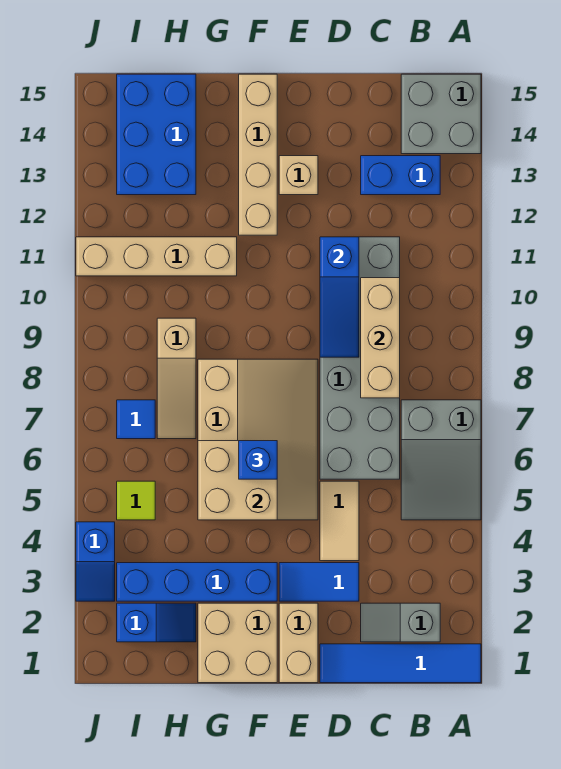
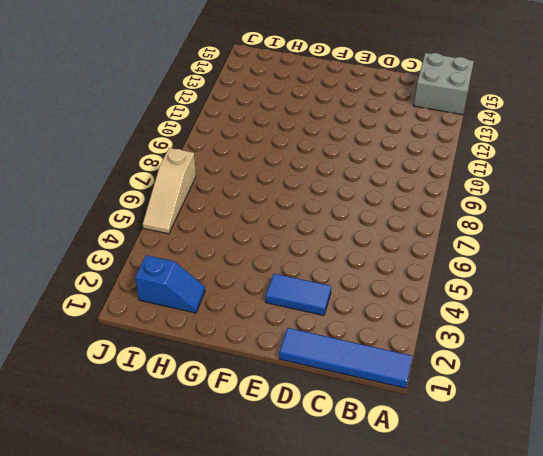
tan 1x3 slope [143,148,196,234] -> tan 1x3 slope moved to [157,318,196,439]
none -> grey 2x3 slope [401,400,481,520]
none -> grey 1x2 slope [361,603,440,642]
none -> blue 1x2 brick [361,156,440,195]

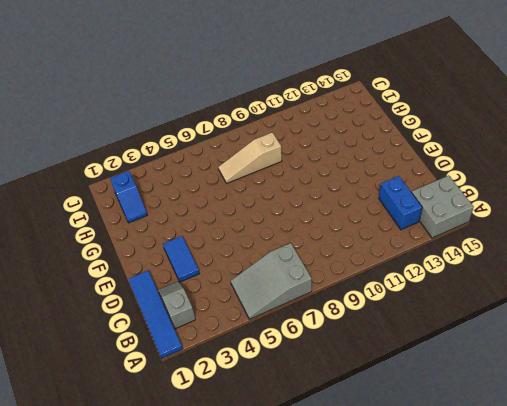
none -> grey 2x6 brick [320,237,400,479]
none -> tan 1x2 tile [320,481,359,561]
none -> tan 1x2 brick [279,603,318,683]

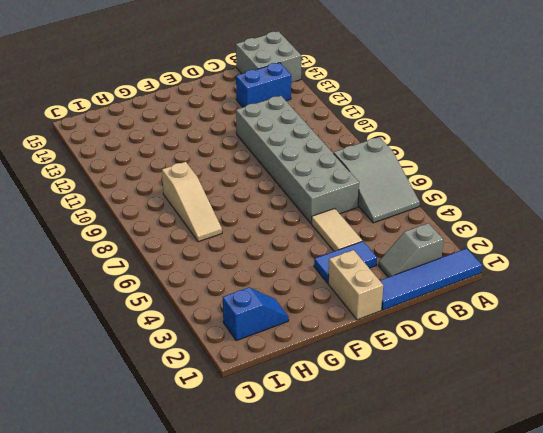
none -> tan 3x4 slope [198,359,318,520]
none -> tan 1x1 brick [279,156,318,195]
none -> tan 2x2 brick [198,603,277,683]

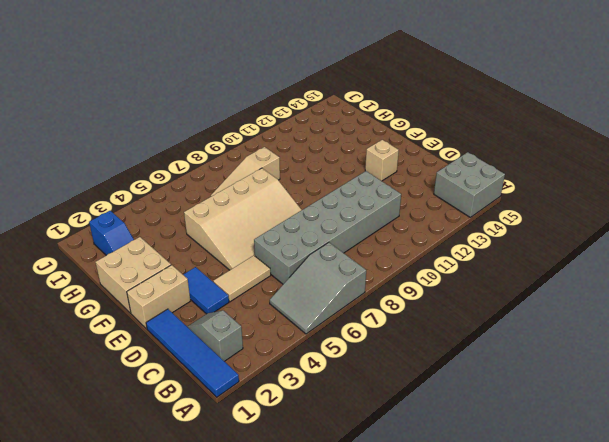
none -> blue 1x2 brick [361,156,440,195]
none -> blue 1x4 brick [117,563,277,601]
none -> tan 1x4 brick [239,74,277,235]

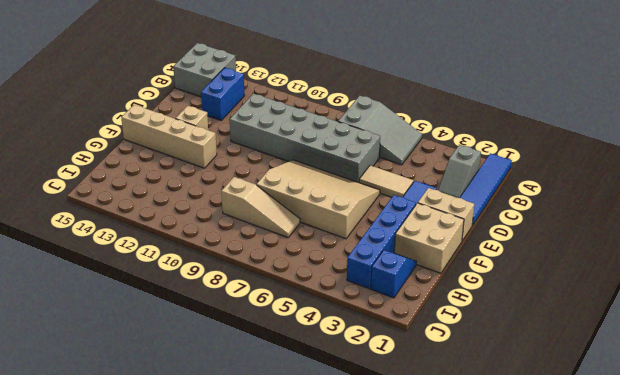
none -> tan 1x4 brick [76,237,237,276]
none -> blue 2x3 brick [117,74,196,195]
none -> lime 1x1 tile [117,481,155,520]

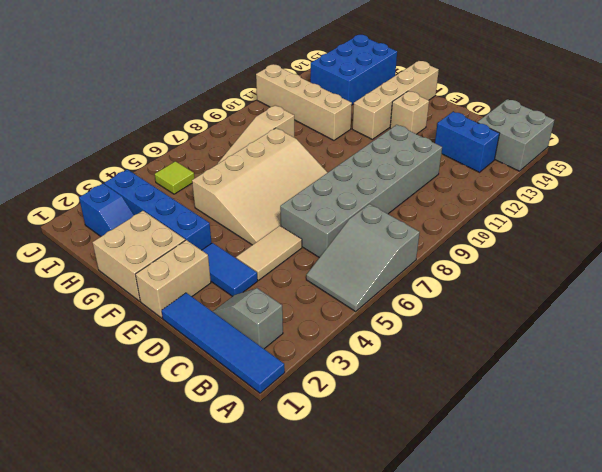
none -> blue 1x1 tile [117,400,155,439]
none -> blue 1x2 slope [76,522,115,601]
none -> tan 1x3 brick [361,278,400,398]

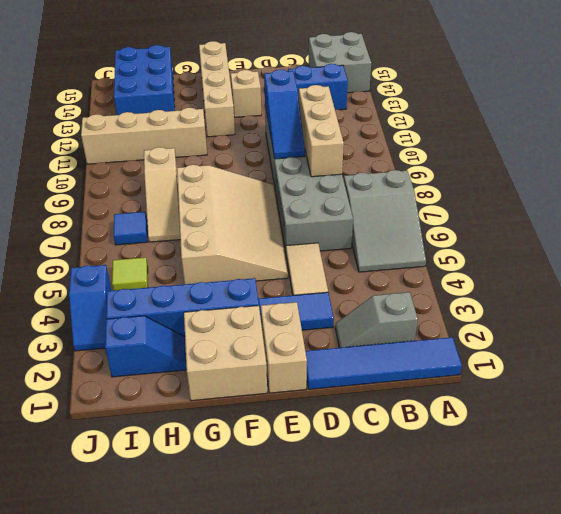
none -> tan 2x2 brick [198,441,277,520]
none -> blue 1x1 brick [239,441,277,479]

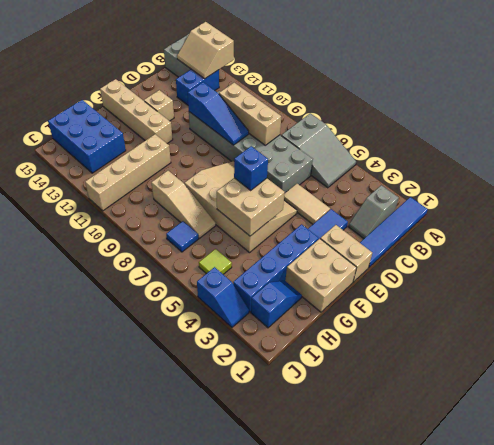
tan 2x2 slope [177,22,234,79] -> none

